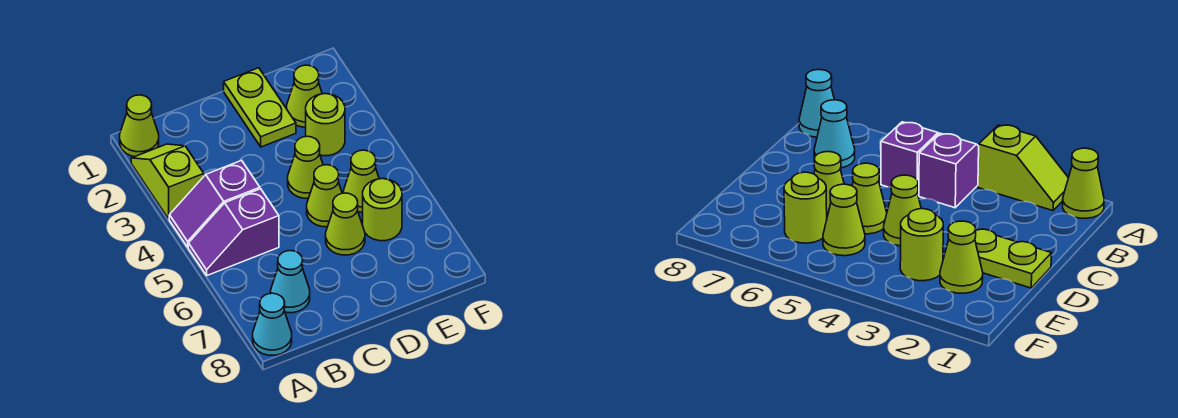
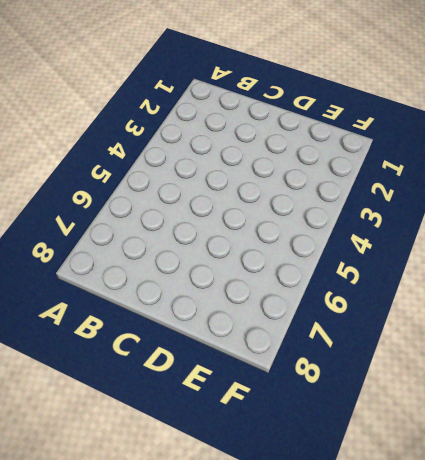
none -> lime 1x1 cone [120,95,159,157]
none -> lime 1x2 slope [131,144,204,219]
none -> purple 1x2 slope [169,160,260,247]

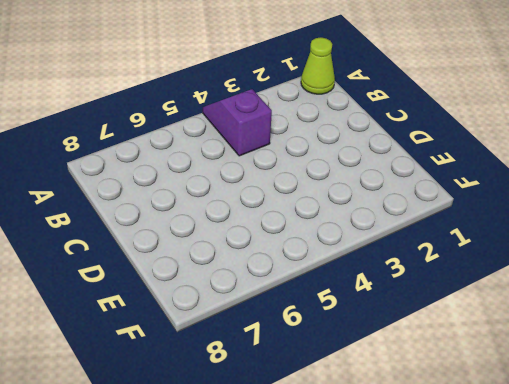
none -> lime 1x2 slope [131,144,204,219]
none -> purple 1x2 slope [188,189,279,275]
none -> cyan 1x1 cone [253,293,292,355]

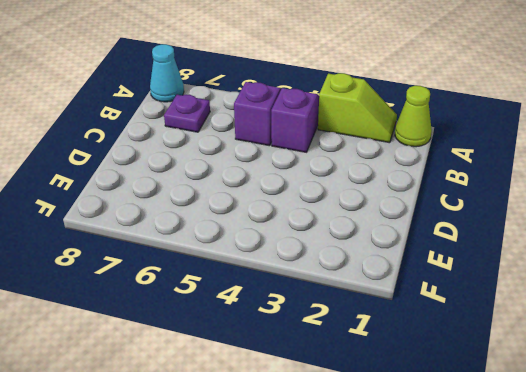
purple 1x1 plate [164,95,210,132] -> cyan 1x1 cone [271,251,310,313]
none -> lime 1x2 plate [224,68,296,147]
none -> lime 1x1 cone [288,136,323,198]
none -> lime 1x1 cone [307,165,342,227]

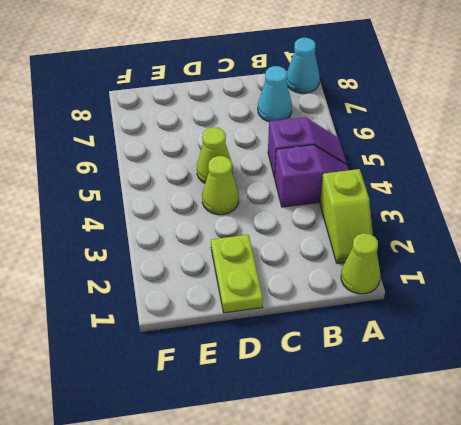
none -> lime 1x1 cone [326,193,365,255]
none -> lime 1x1 cone [287,65,322,127]
none -> lime 1x1 round brick [306,94,345,156]

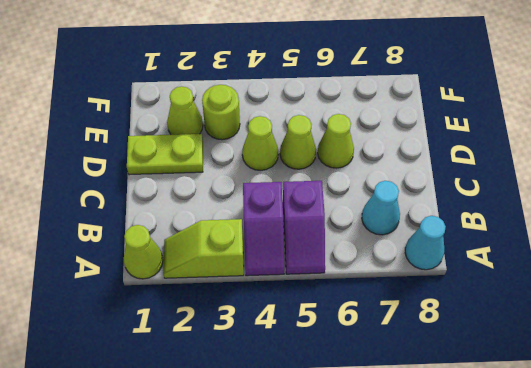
none -> lime 1x1 cone [344,150,379,212]
none -> lime 1x1 round brick [363,179,402,241]

